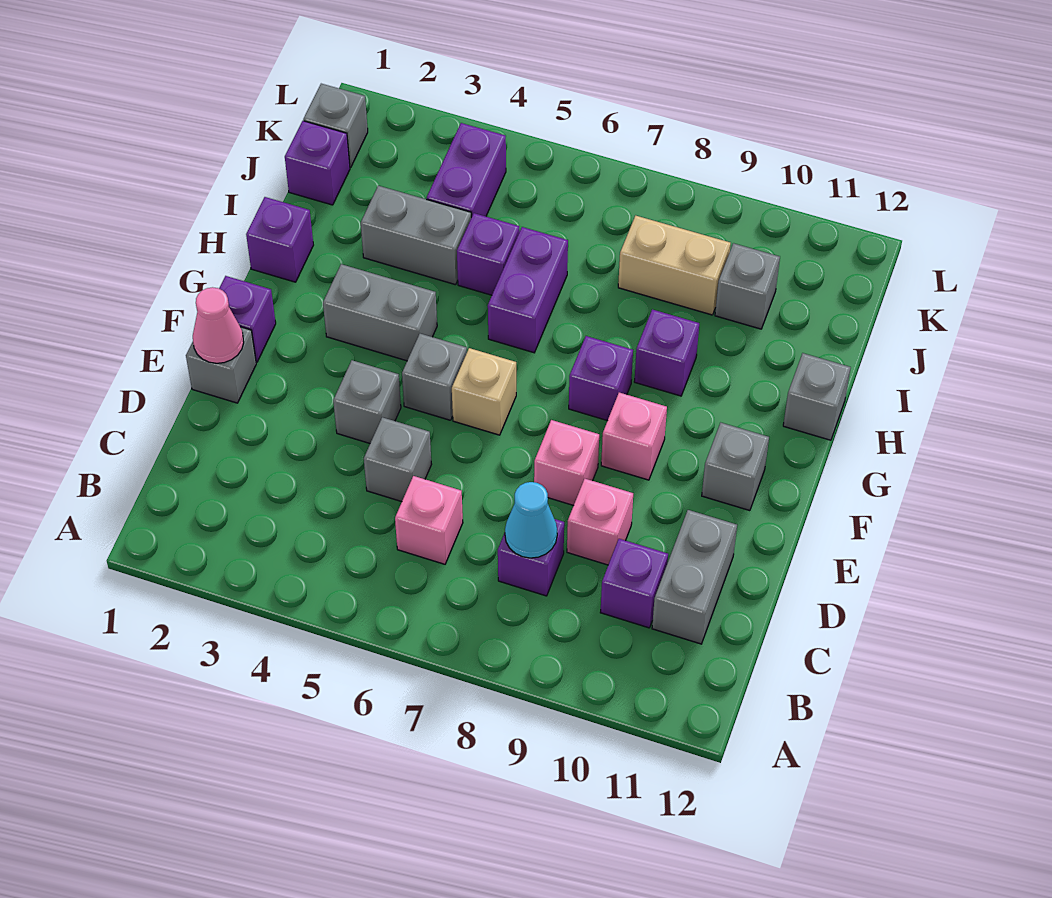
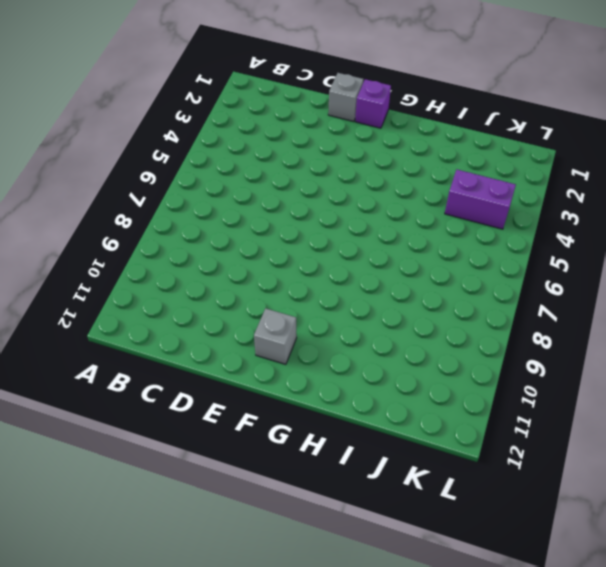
none -> pink 1x1 brick [395,476,463,564]
none -> purple 1x1 brick [498,519,564,596]
none -> purple 1x1 brick [600,539,668,628]

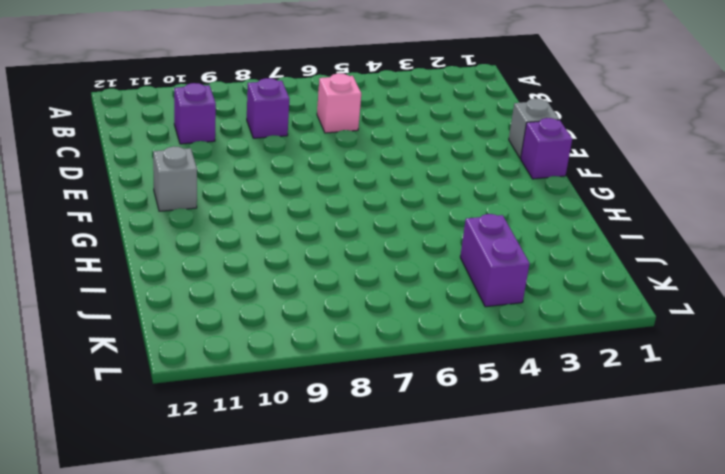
none -> grey 1x2 brick [652,510,737,644]
none -> grey 1x1 brick [364,417,432,502]
none -> pink 1x1 brick [567,479,633,565]

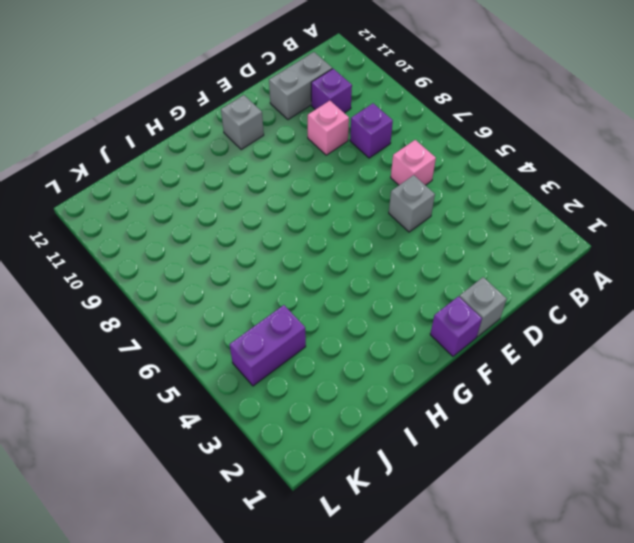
none -> grey 1x1 brick [333,360,401,443]
none -> pink 1x1 brick [534,420,599,506]
none -> grey 1x1 brick [402,334,467,420]

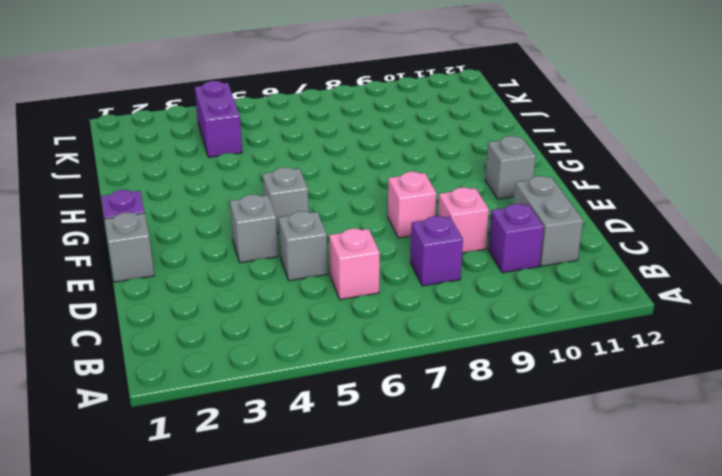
none -> tan 1x1 brick [452,348,516,435]
none -> pink 1x1 brick [601,393,667,480]
none -> grey 1x2 brick [323,264,437,361]

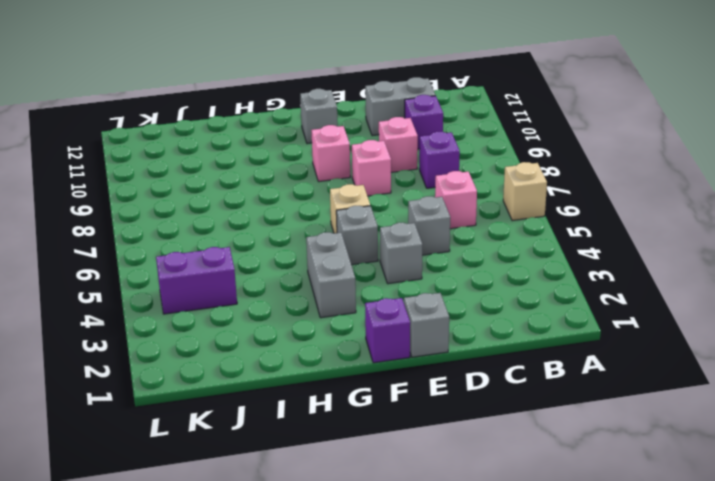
tan 1x1 brick [503,162,547,221] -> none
none -> purple 1x1 brick [569,336,633,421]
none -> purple 1x1 brick [246,197,313,282]
none -> purple 1x2 brick [488,227,568,353]

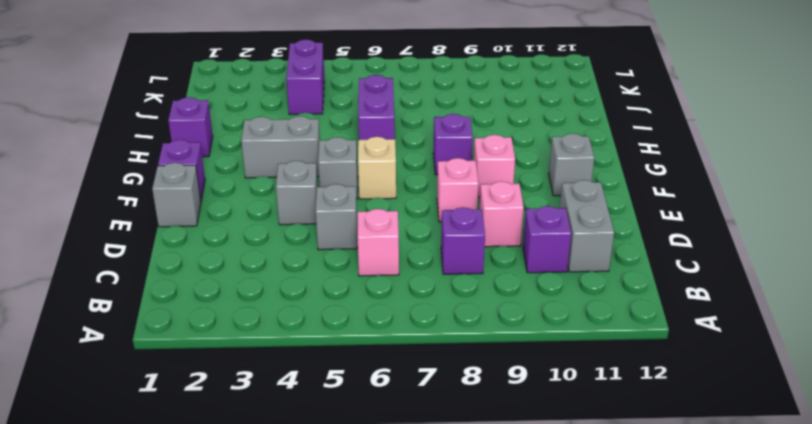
none -> purple 1x1 brick [634,309,699,396]
none -> grey 1x1 brick [783,353,851,440]
none -> grey 1x2 brick [361,186,471,285]

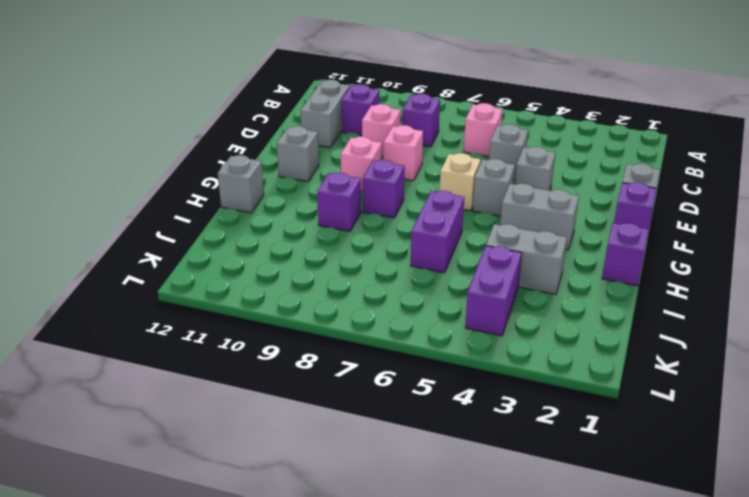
none -> purple 1x1 brick [457,213,520,295]
none -> purple 1x1 brick [285,121,350,205]
none -> tan 1x2 brick [618,216,731,315]

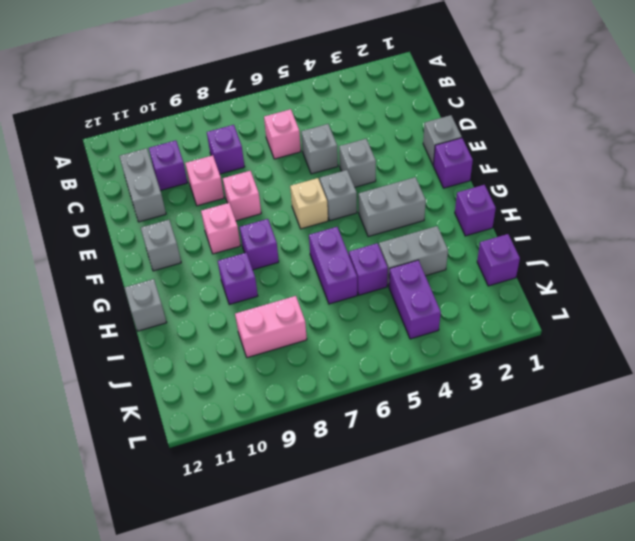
pink 1x2 brick [235,296,307,358] -> tan 1x2 brick [618,216,731,315]
none -> grey 1x1 brick [715,243,780,329]
none -> grey 1x1 brick [303,84,368,167]
none -> cyan 1x1 cone [505,482,557,558]

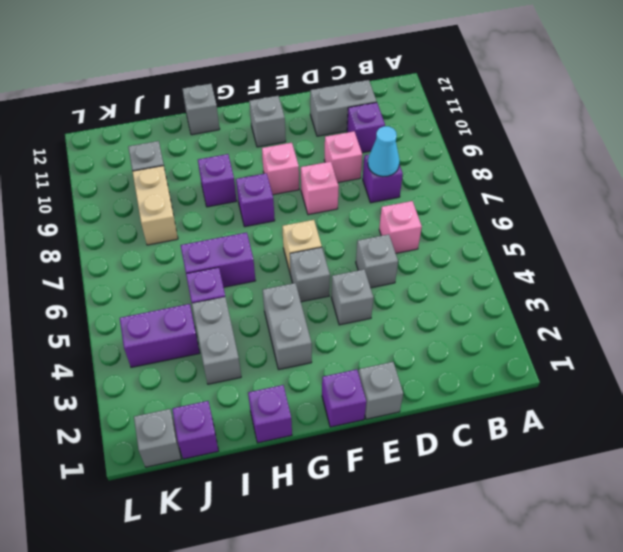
none -> pink 1x1 cone [193,287,244,363]

